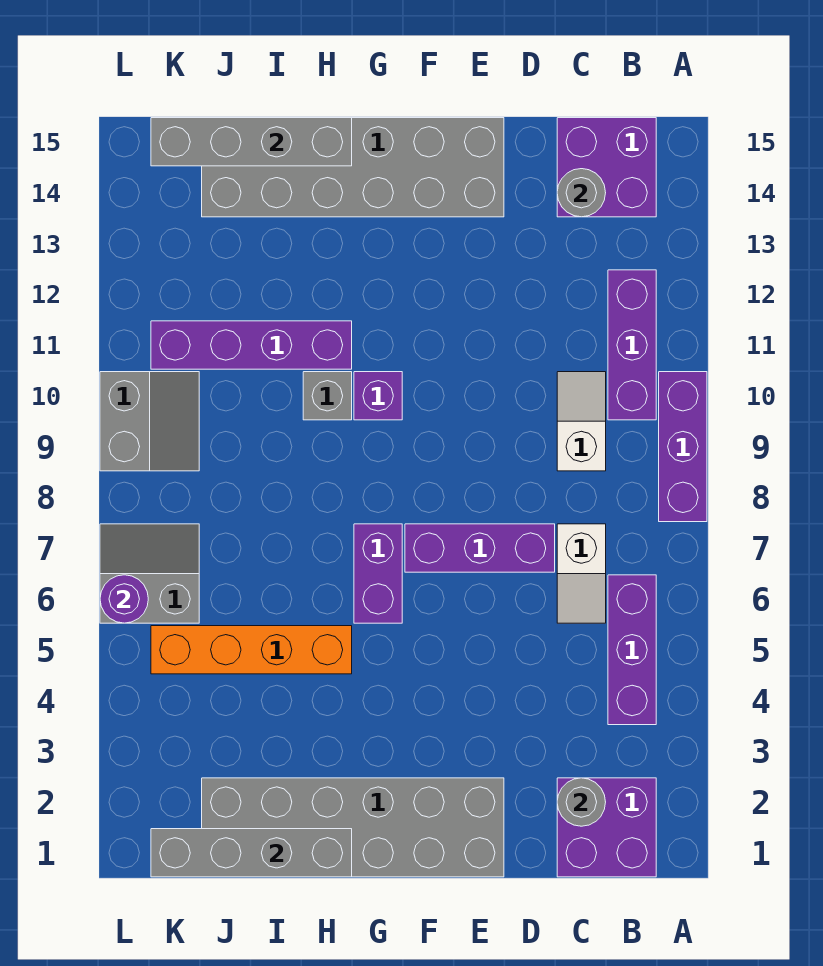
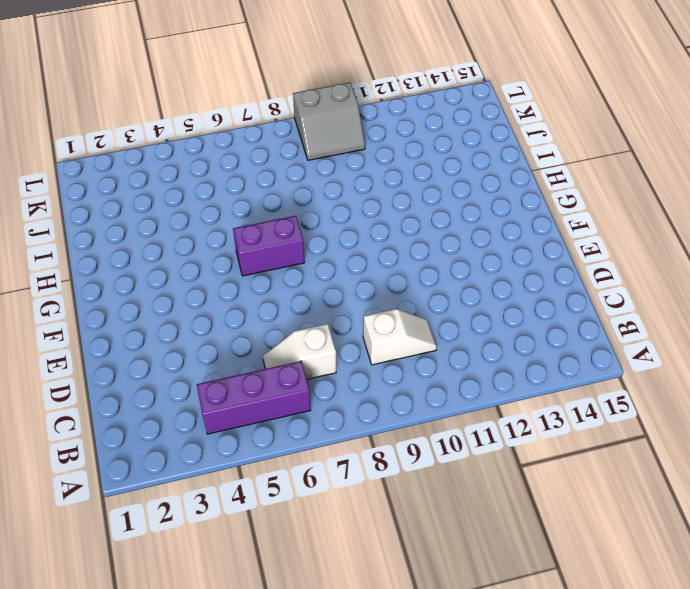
none -> purple 1x3 brick [659,372,707,522]
none -> purple 2x2 brick [557,778,656,877]
none -> purple 1x3 brick [608,270,656,420]

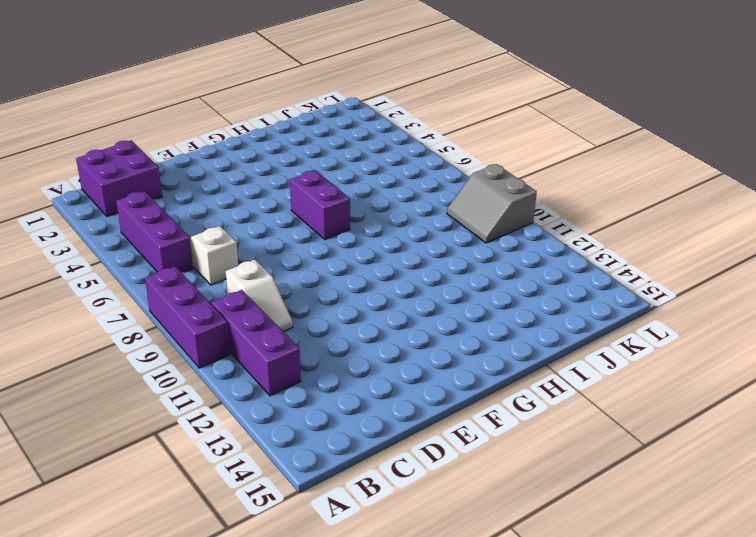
none -> purple 2x2 brick [557,118,656,217]
none -> purple 1x3 brick [405,524,555,572]
none -> grey 2x6 brick [202,778,504,877]

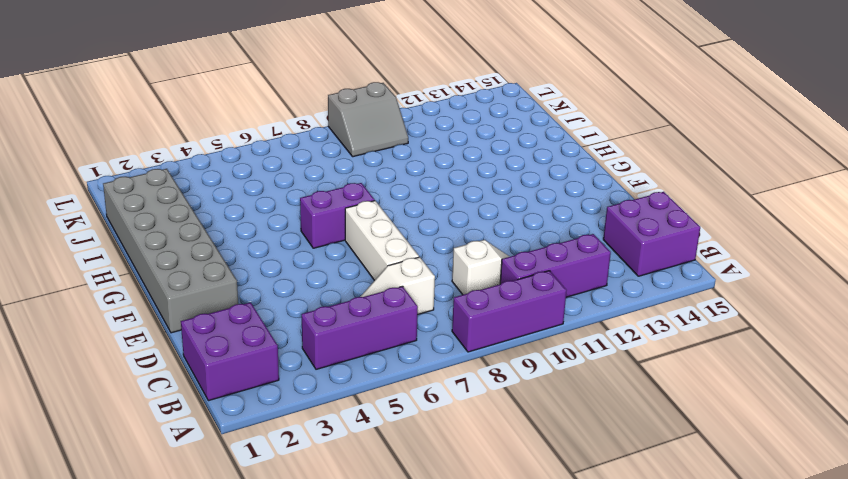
white 1x3 brick [345,201,419,281] -> purple 1x3 brick [405,524,555,572]
none -> grey 2x6 brick [202,118,504,217]
none -> purple 1x1 brick [354,372,402,420]
none -> orange 1x4 brick [151,626,352,674]

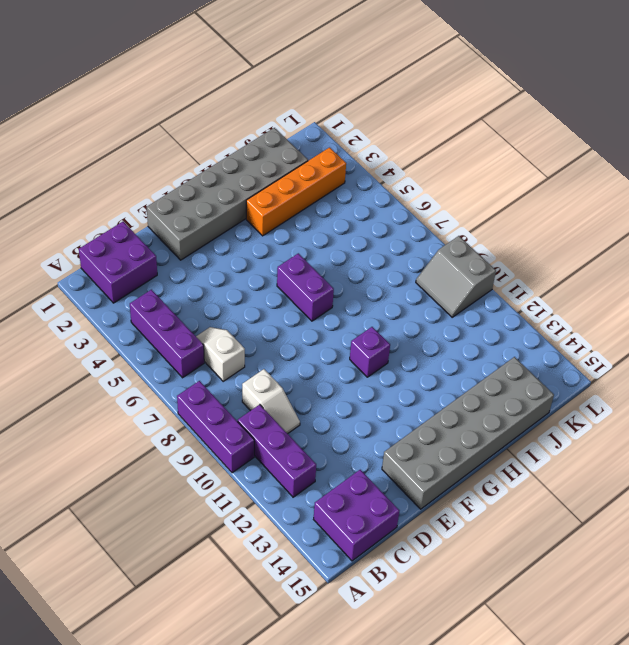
orange 1x4 brick [246,148,346,236] -> orange 1x4 brick moved to [151,626,352,674]
none -> purple 1x3 brick [405,524,555,572]
none -> grey 1x1 brick [303,372,352,420]
none -> purple 1x4 brick [151,321,352,369]

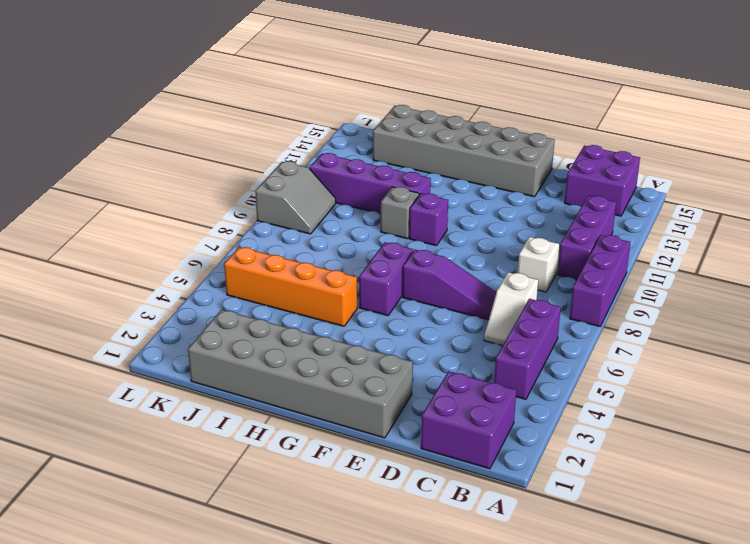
purple 1x3 slope [403,250,496,320] -> purple 1x3 brick [405,524,555,572]
none -> grey 2x2 slope [100,524,199,623]
none -> grey 1x1 round brick [557,778,606,826]
none -> grey 1x1 round brick [557,169,606,217]

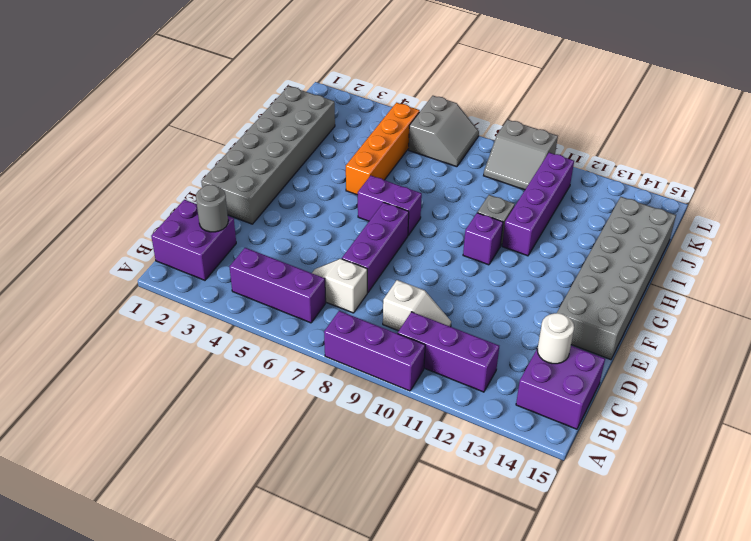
white 1x1 round brick [537,313,574,364] -> grey 1x1 round brick [557,169,606,217]
none -> grey 1x4 brick [151,829,352,877]
none -> grey 1x4 brick [151,118,352,166]
none -> purple 1x1 round brick [100,575,148,623]

